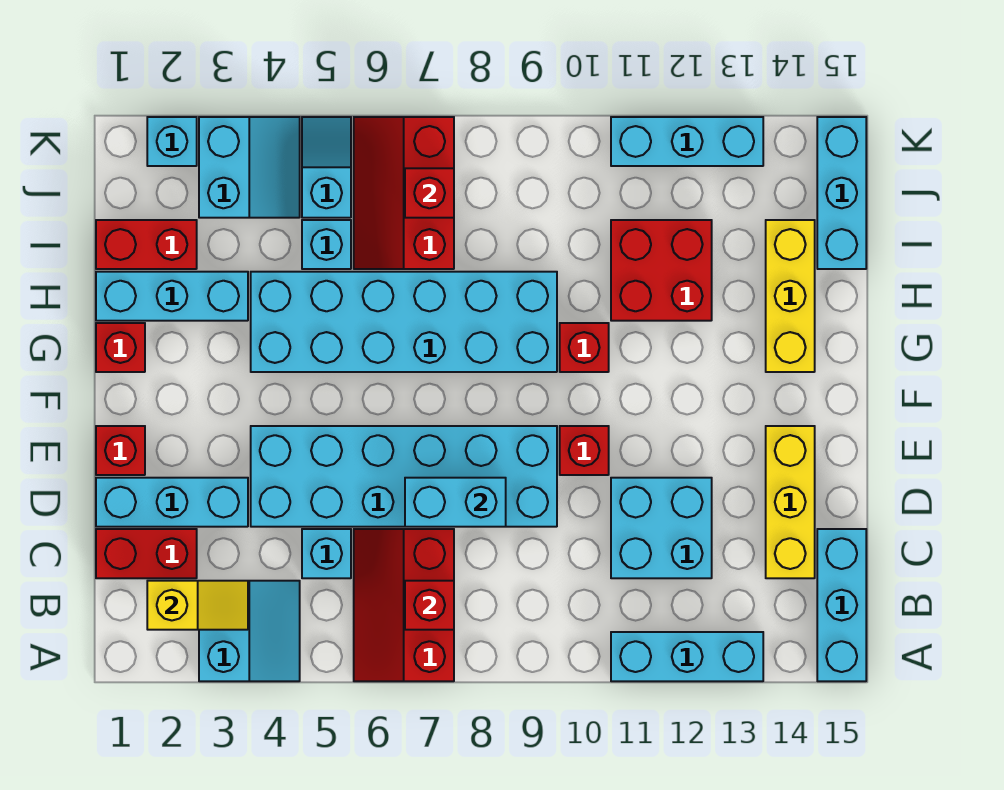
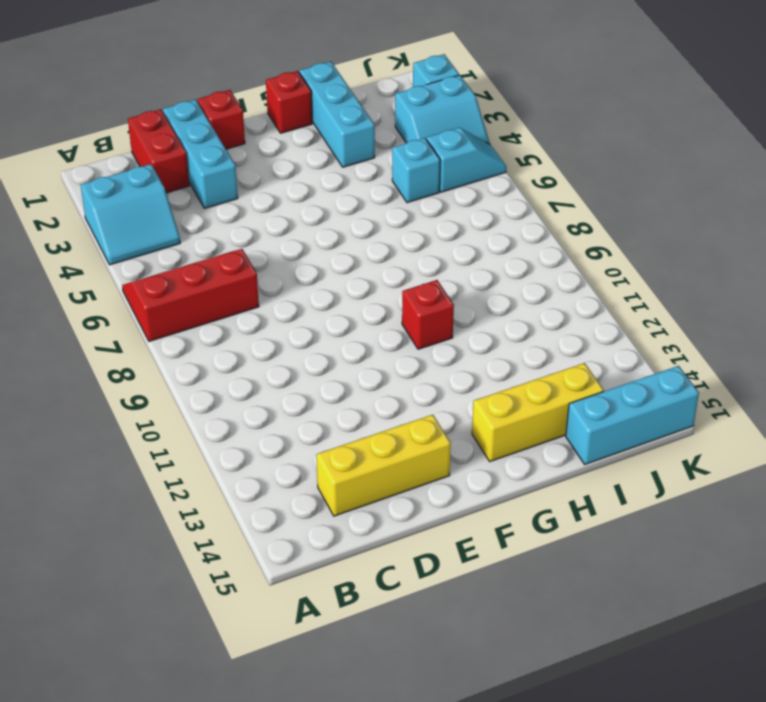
none -> cyan 1x3 brick [611,632,763,681]
none -> cyan 1x3 brick [817,529,866,681]
none -> cyan 1x1 brick [302,529,351,578]
none -> cyan 2x2 brick [611,478,712,578]

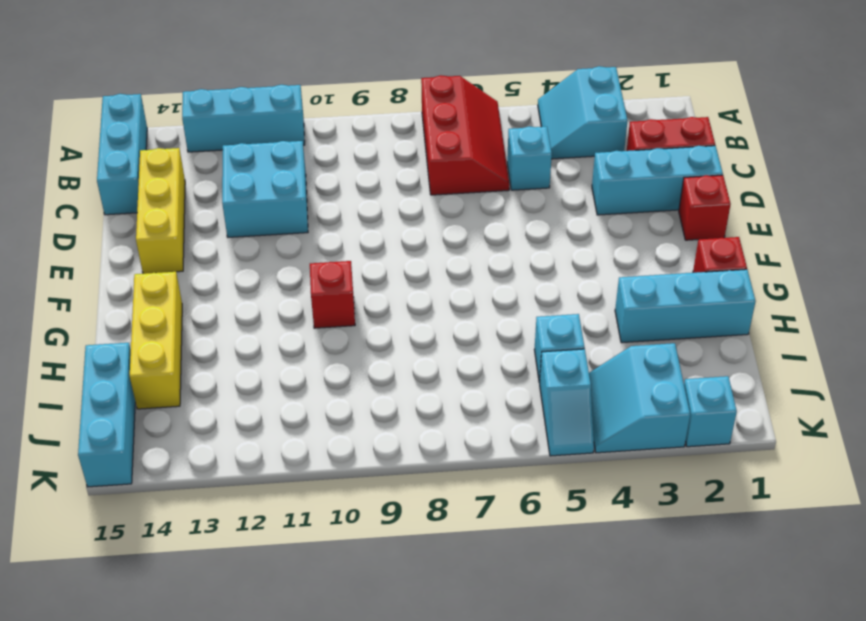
none -> cyan 2x6 brick [251,426,557,527]
none -> red 1x1 brick [560,426,609,475]
none -> cyan 2x6 brick [251,272,557,372]
none -> red 2x2 brick [611,220,712,321]

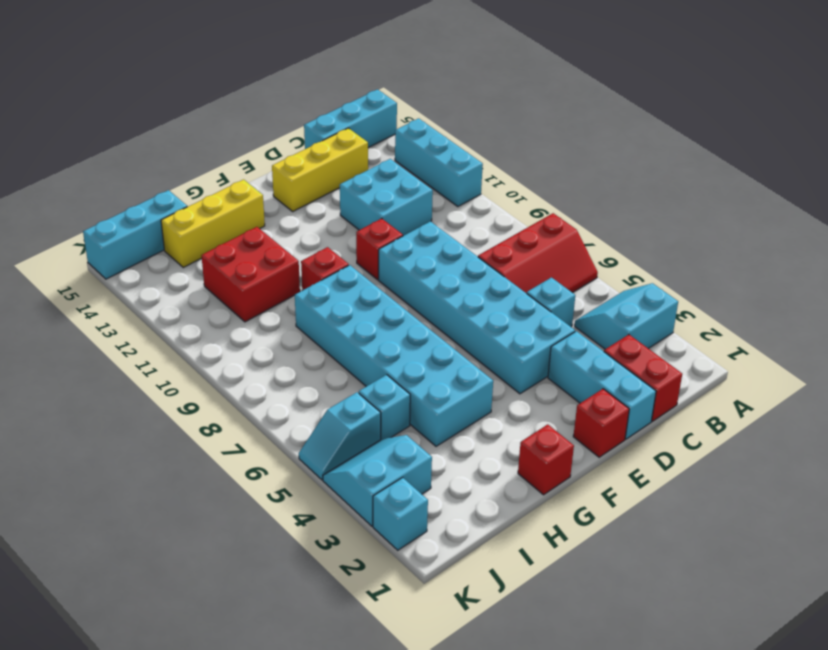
none -> cyan 1x3 brick [96,272,248,321]
none -> red 1x2 brick [96,220,197,269]
none -> red 2x3 slope [354,117,454,269]
none -> cyan 1x3 brick [611,117,763,166]

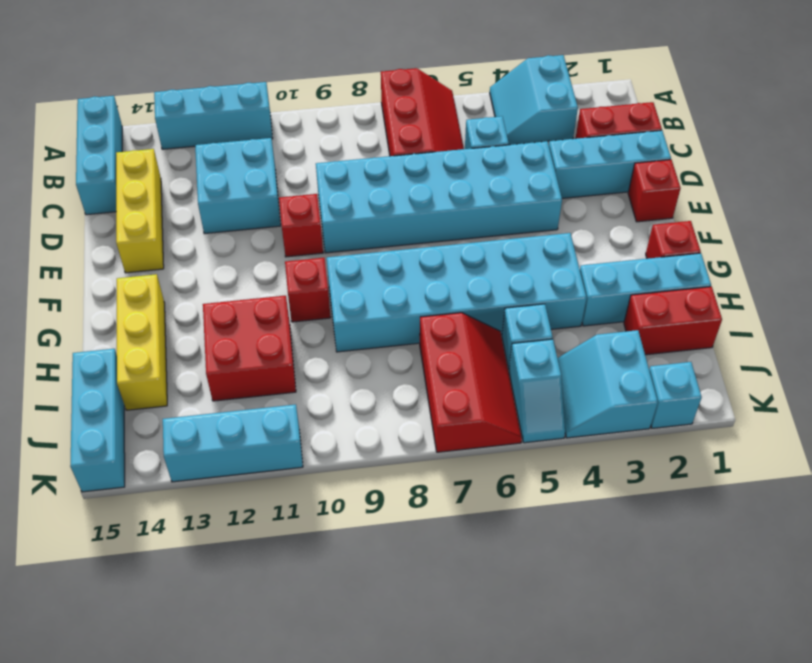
none -> yellow 1x2 slope [147,581,248,630]
none -> red 1x1 brick [405,581,454,630]
none -> cyan 1x2 brick [405,478,506,527]
none -> red 1x1 brick [405,168,454,218]

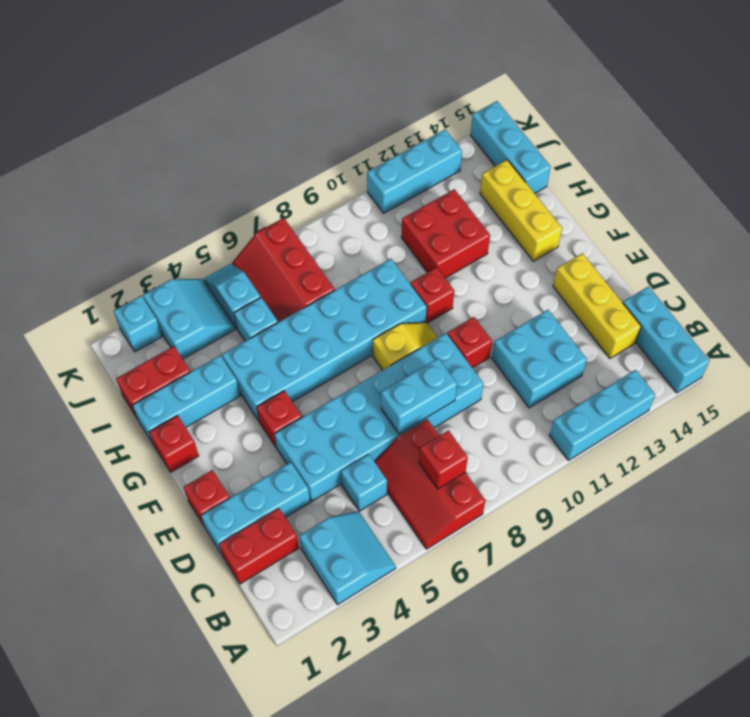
red 1x1 brick [257,391,302,447] -> red 1x1 brick moved to [405,168,454,218]
yellow 1x2 slope [373,322,438,370] -> yellow 1x2 slope moved to [147,581,248,630]

